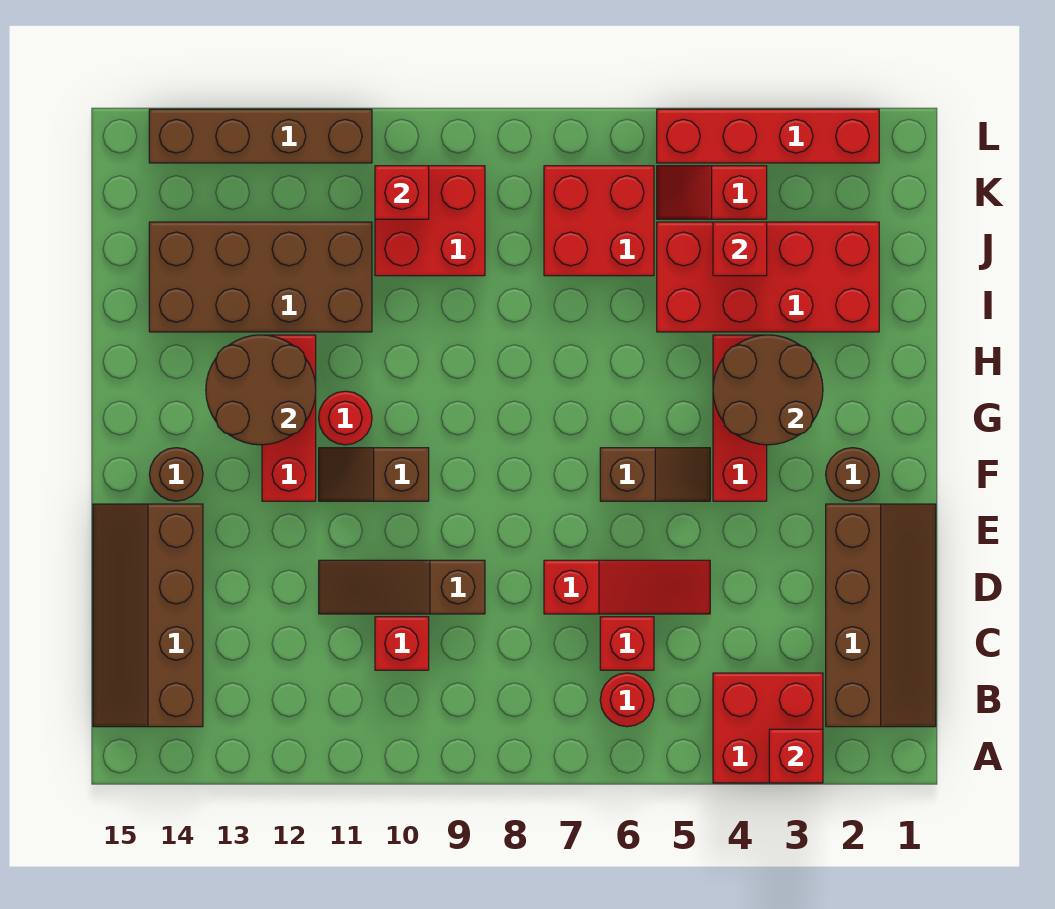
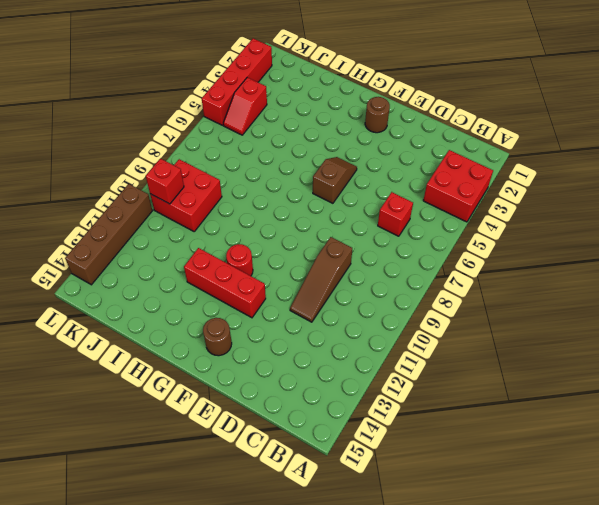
none -> brown 2x4 slope [826,504,936,727]
none -> red 1x1 round brick [600,673,654,727]
none -> brown 2x4 slope [93,504,203,727]

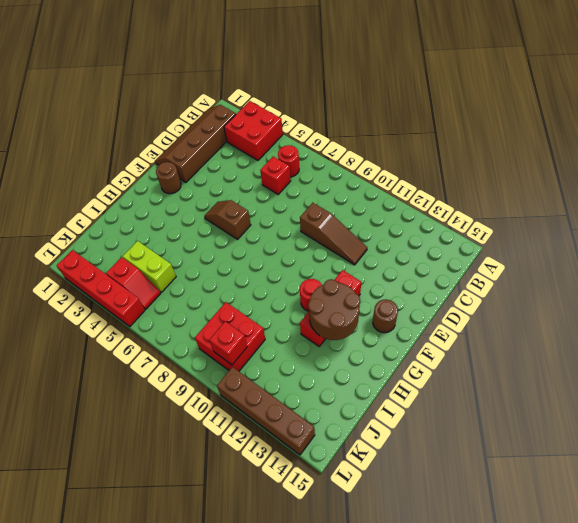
lime 1x2 brick [123,241,176,292] -> red 2x4 brick [657,222,879,332]
none -> brown 2x4 slope [93,504,203,727]
none -> red 1x1 brick [375,617,429,670]
none -> red 1x3 slope [544,560,710,614]

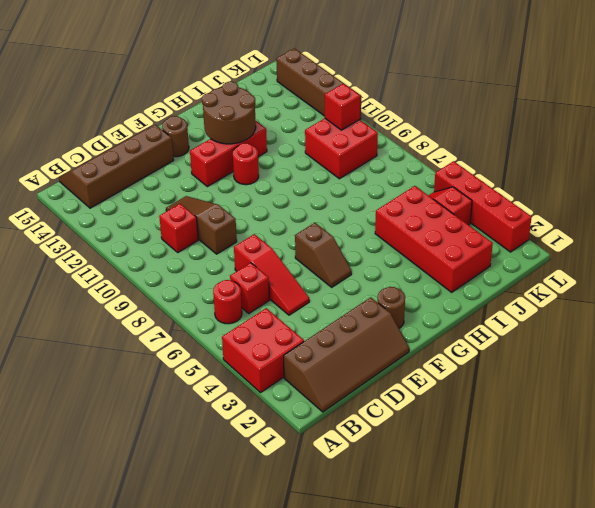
none -> red 1x3 brick [713,335,767,501]
none -> brown 1x2 slope [319,448,429,501]
none -> brown 2x4 brick [149,222,372,332]

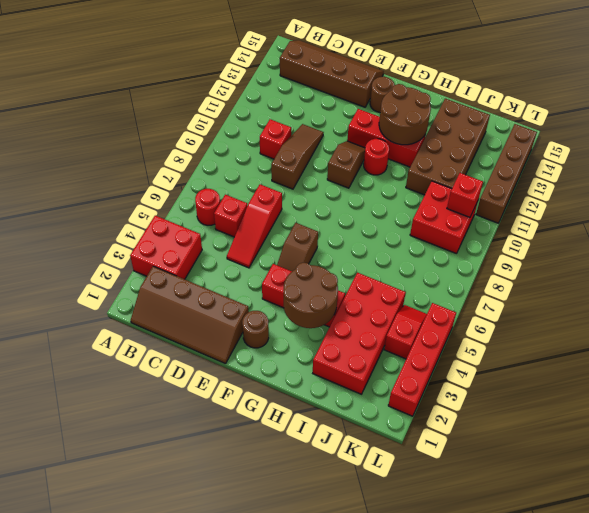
none -> red 2x2 brick [544,166,654,276]
none -> red 1x1 brick [769,729,823,783]
none -> red 1x1 brick [713,222,767,276]

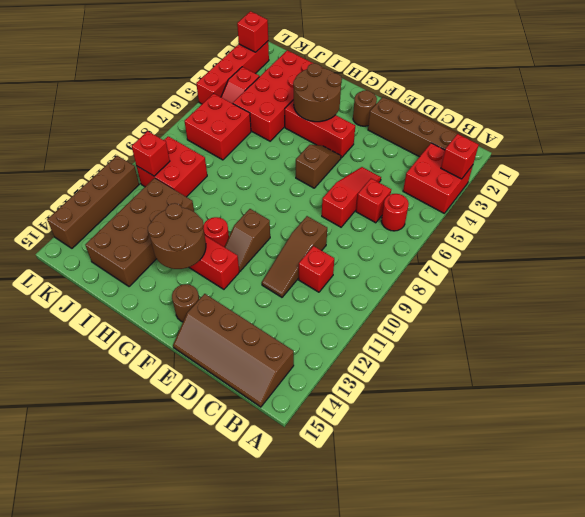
red 1x1 brick [237,11,268,52] -> red 1x1 brick moved to [713,222,767,276]

